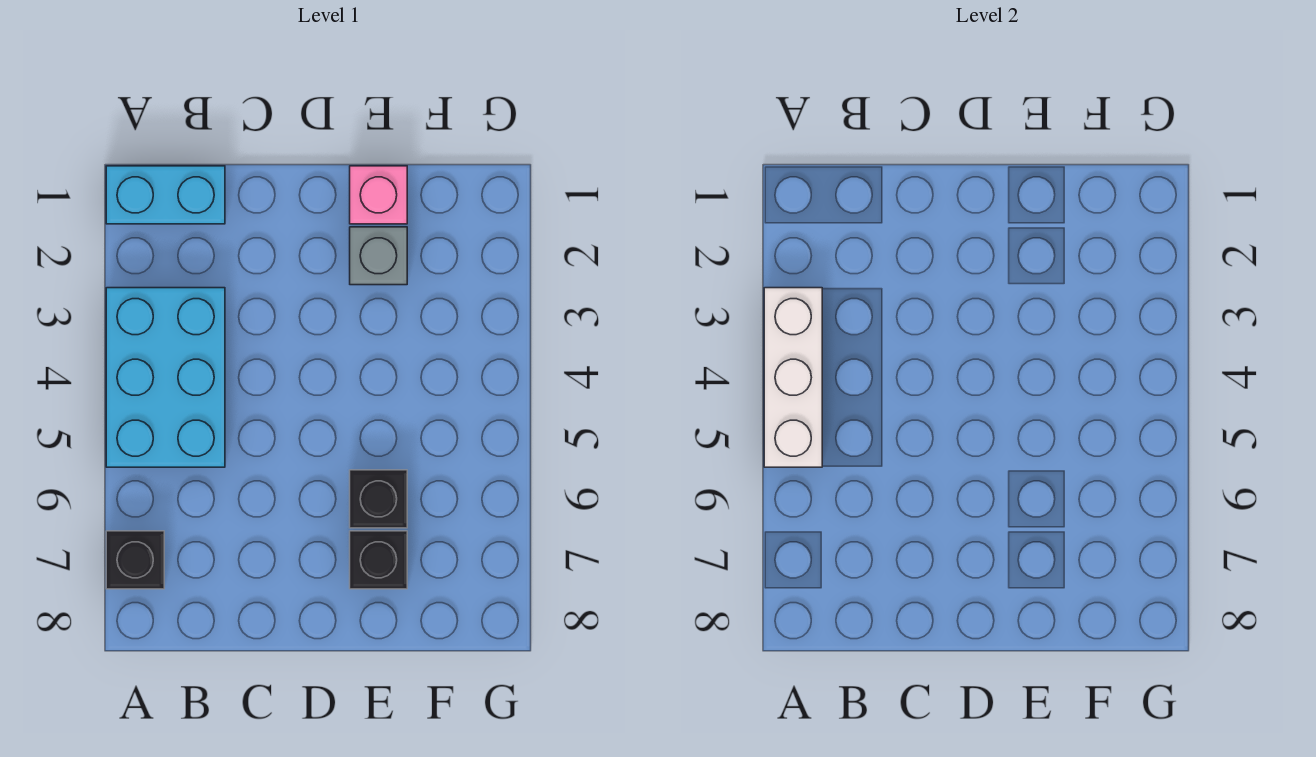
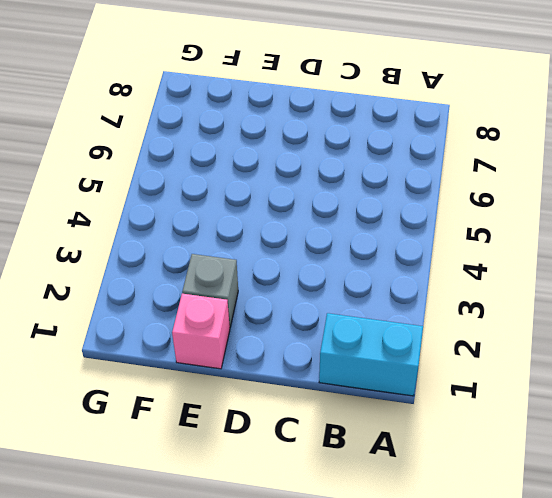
none -> cyan 2x3 brick [106,288,225,467]
none -> black 1x1 brick [106,531,164,589]

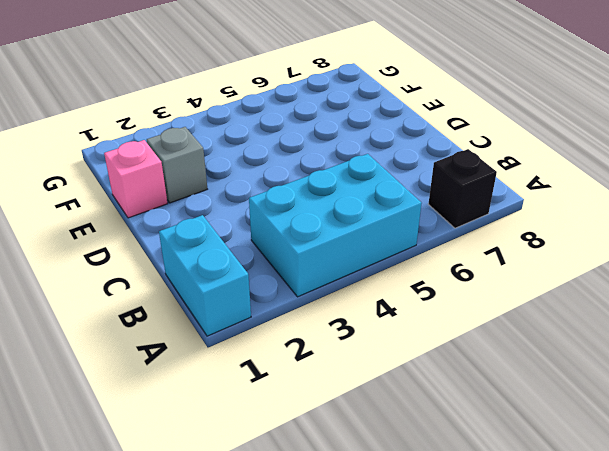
none -> black 1x1 brick [350,470,407,528]
none -> black 1x1 brick [350,531,407,589]

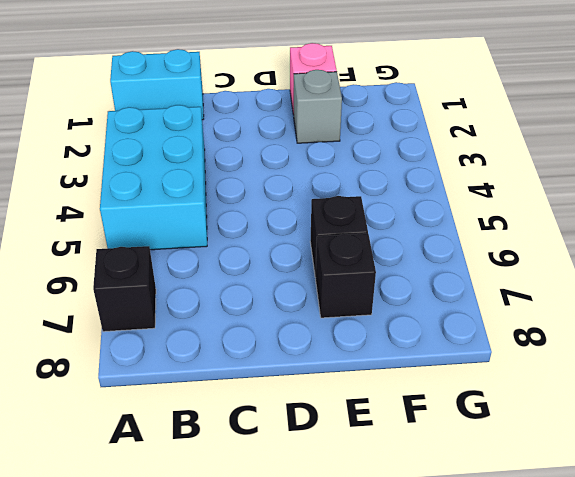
none -> white 1x3 brick [764,288,822,467]

